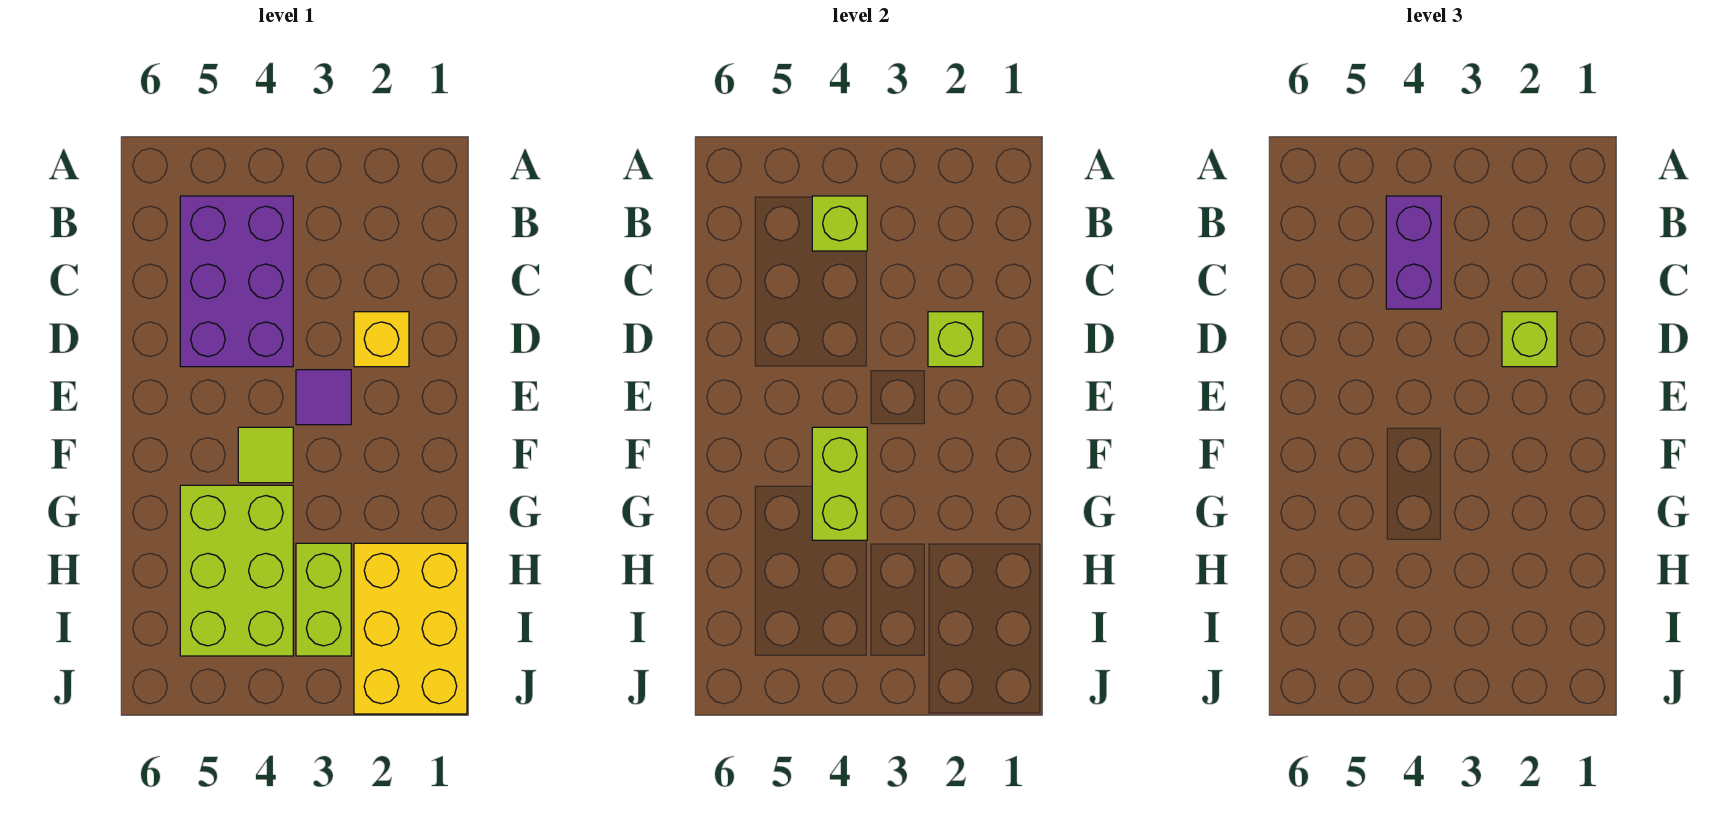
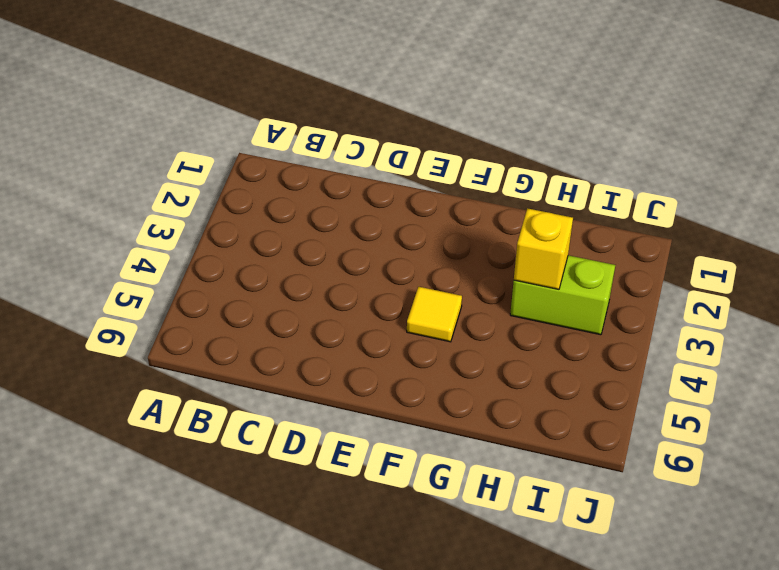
yellow 1x1 tile [407,287,462,342] -> lime 1x1 tile [238,427,293,483]
yellow 1x1 brick [514,208,573,290] -> yellow 1x1 brick moved to [354,312,409,367]
none -> purple 2x3 brick [180,196,293,367]
none -> purple 1x1 tile [296,370,351,425]
none -> lime 2x3 brick [180,485,293,656]

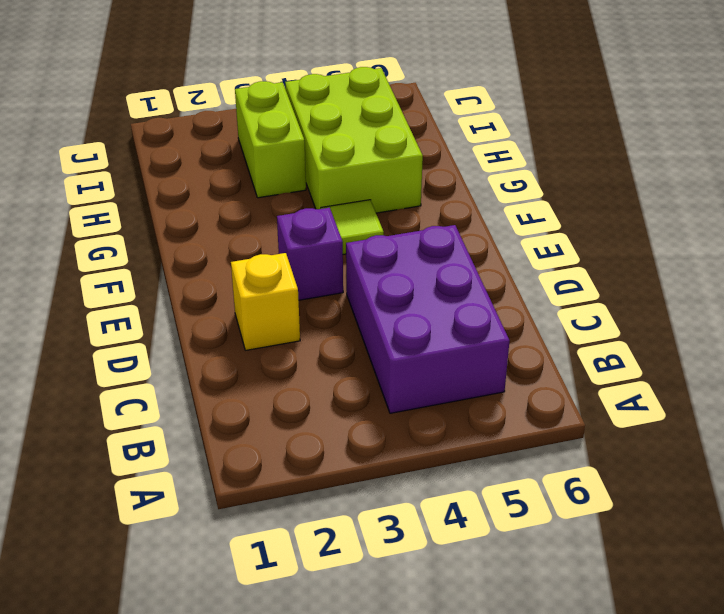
purple 1x1 brick [277,208,343,300] -> purple 1x1 tile [296,370,351,425]
none -> yellow 2x3 brick [354,543,467,714]
none -> lime 1x1 brick [812,196,867,251]
none -> lime 1x1 brick [928,312,983,367]

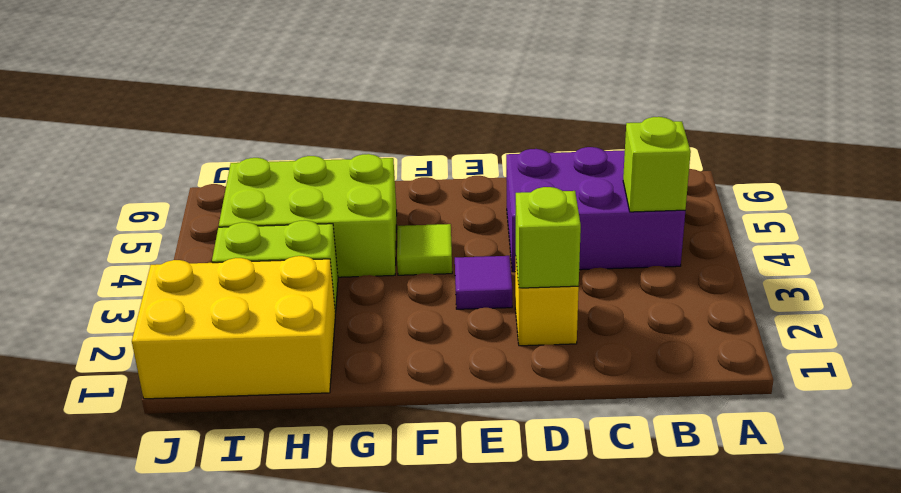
none -> lime 1x2 brick [812,427,867,540]
none -> purple 1x2 brick [1386,196,1441,309]
none -> lime 1x1 brick [1502,312,1557,367]

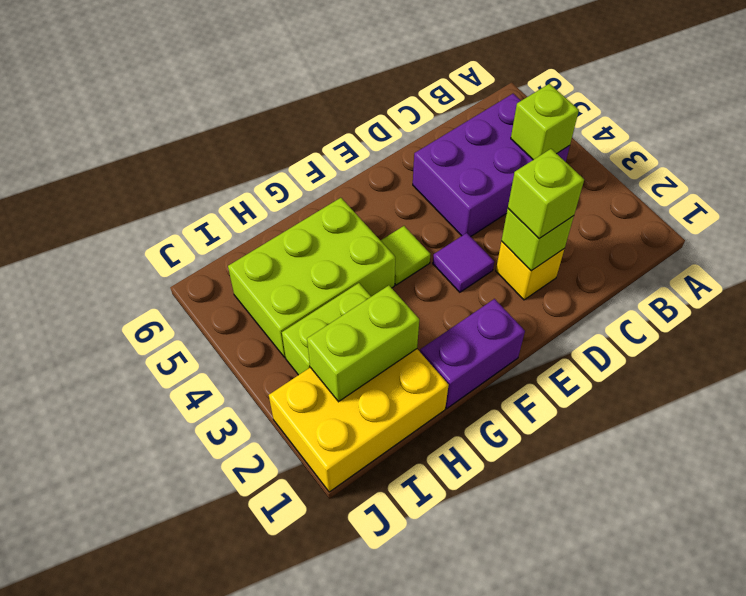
purple 1x2 brick [420,299,525,408] -> purple 1x2 brick moved to [1386,196,1441,309]
lime 1x2 brick [307,285,419,402] -> lime 1x2 brick moved to [812,427,867,540]

